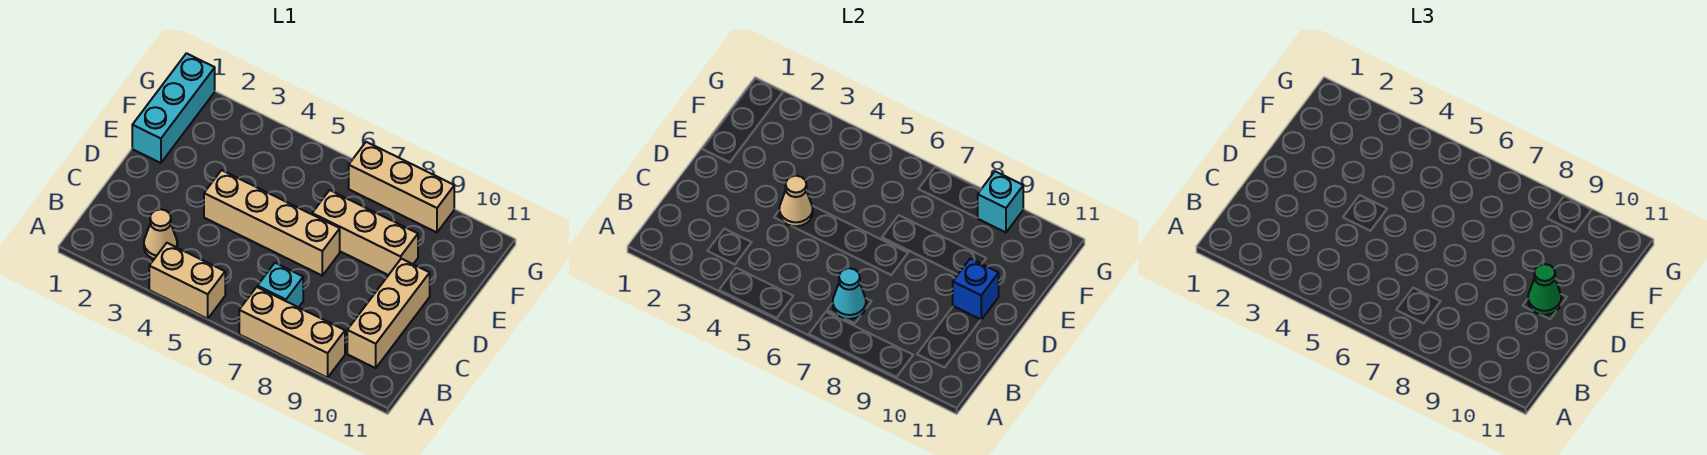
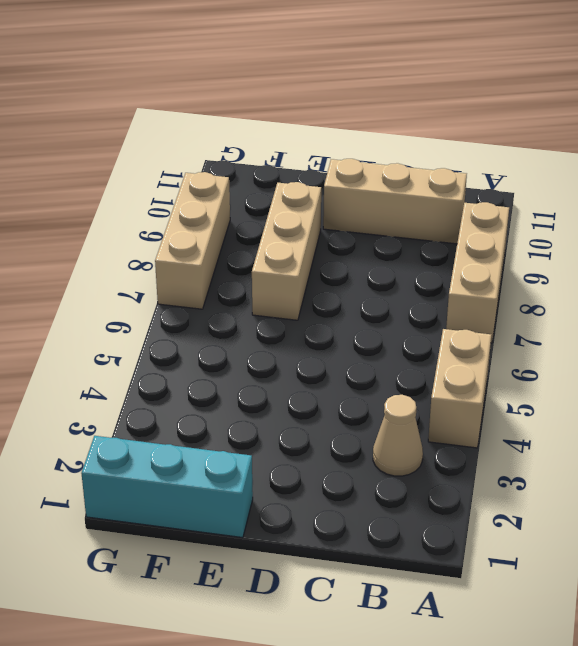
none -> cyan 1x1 brick [257,263,303,307]
none -> tan 1x4 brick [204,170,340,275]
none -> cyan 1x1 cone [833,268,866,319]

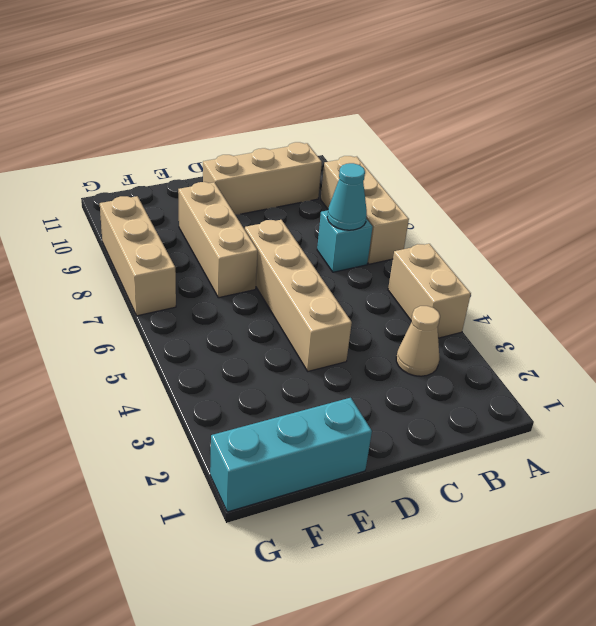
none -> tan 1x1 cone [779,176,813,226]
none -> blue 1x1 brick [953,259,999,320]
none -> cyan 1x1 brick [978,171,1023,232]

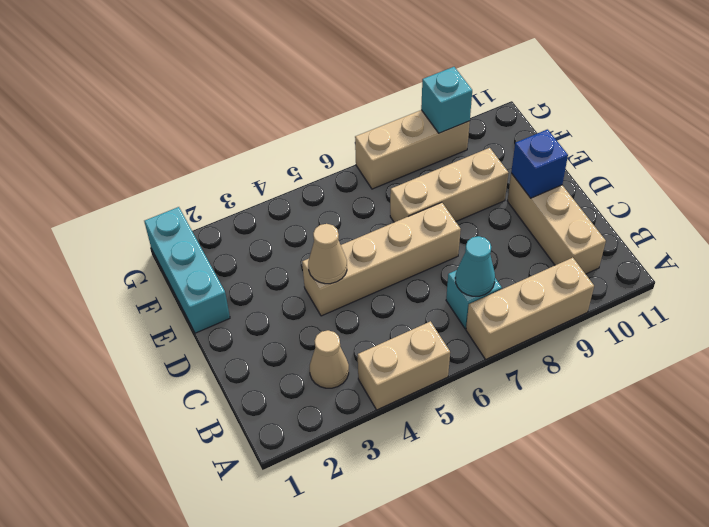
none -> green 1x1 cone [1528,264,1561,315]

